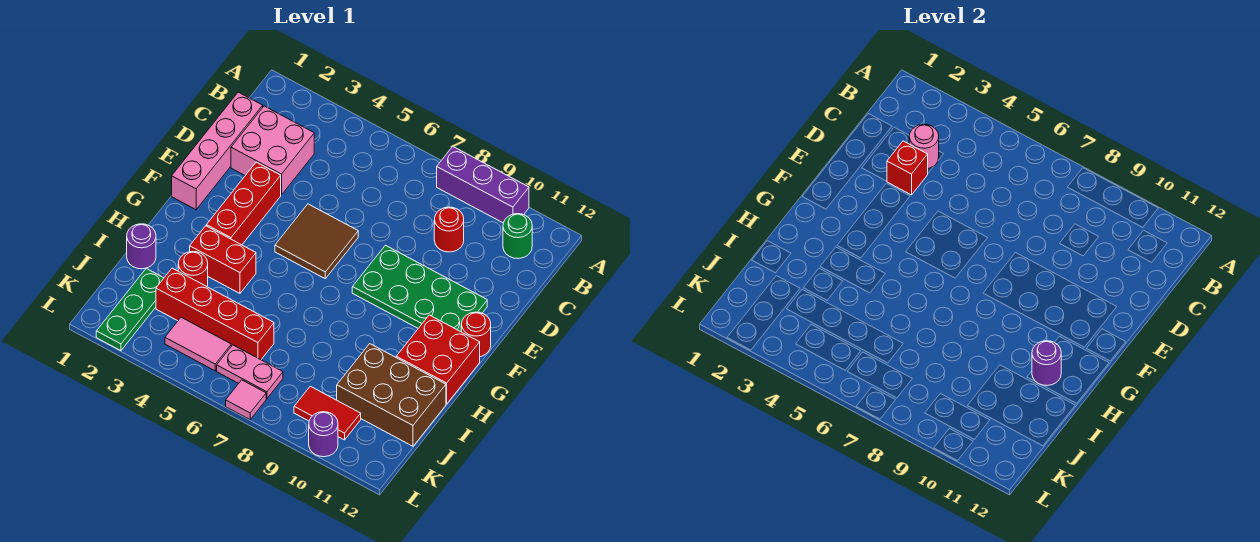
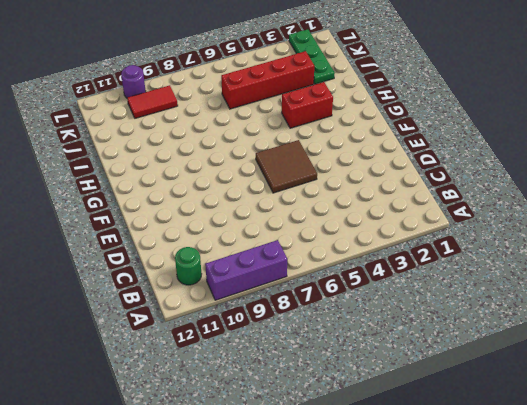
none -> pink 1x4 brick [172,92,263,210]
none -> pink 2x2 brick [231,106,314,195]
none -> red 1x1 round brick [434,207,464,252]

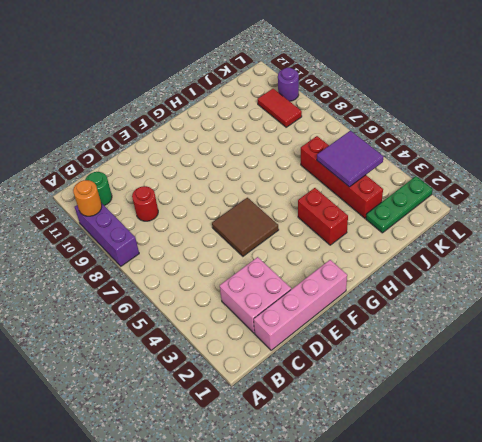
orange 1x1 round brick [73,180,102,216] -> none
purple 2x2 tile [317,130,384,187] -> none
none -> red 1x3 brick [206,162,281,245]
none -> green 2x4 plate [352,245,487,332]
none -> red 1x1 round brick [461,312,491,357]

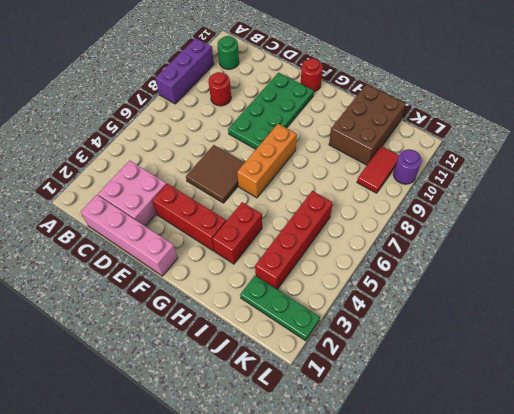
orange 1x3 brick [237,124,297,198] -> none
none -> red 2x2 brick [396,315,480,404]
none -> purple 1x1 round brick [127,224,156,269]
none -> red 1x1 round brick [178,251,208,286]

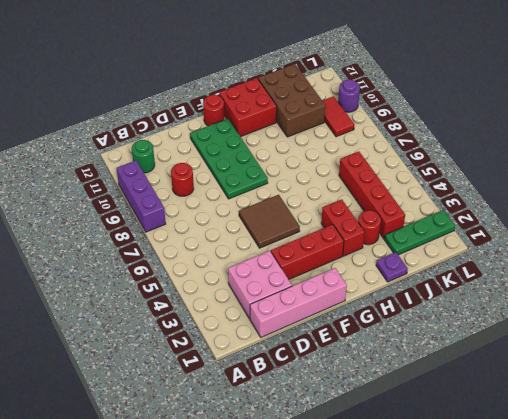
purple 1x1 plate [376,252,408,282] -> purple 1x1 round brick [127,224,156,269]
none -> pink 1x2 tile [165,317,231,371]
none -> pink 1x2 plate [217,345,283,398]
none -> pink 1x1 tile [226,380,266,420]

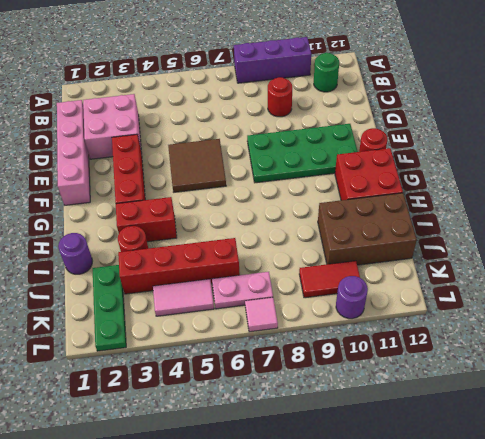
none -> pink 1x1 round brick [909,124,939,168]
none -> red 1x1 brick [887,141,928,195]
none -> purple 1x1 round brick [1032,341,1061,386]

